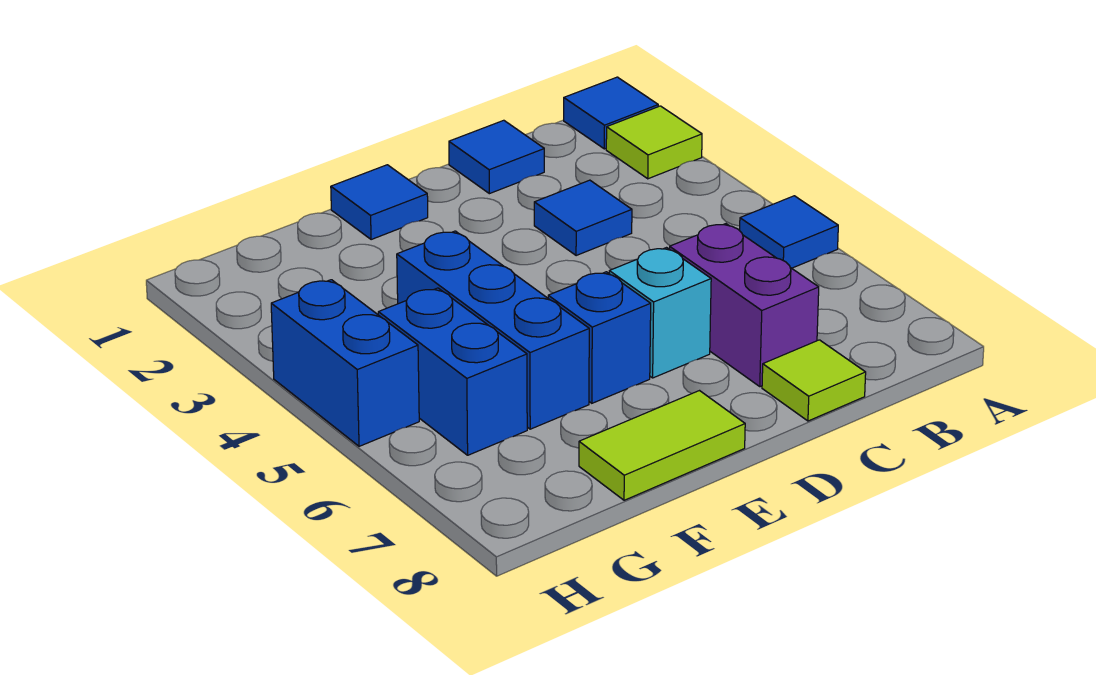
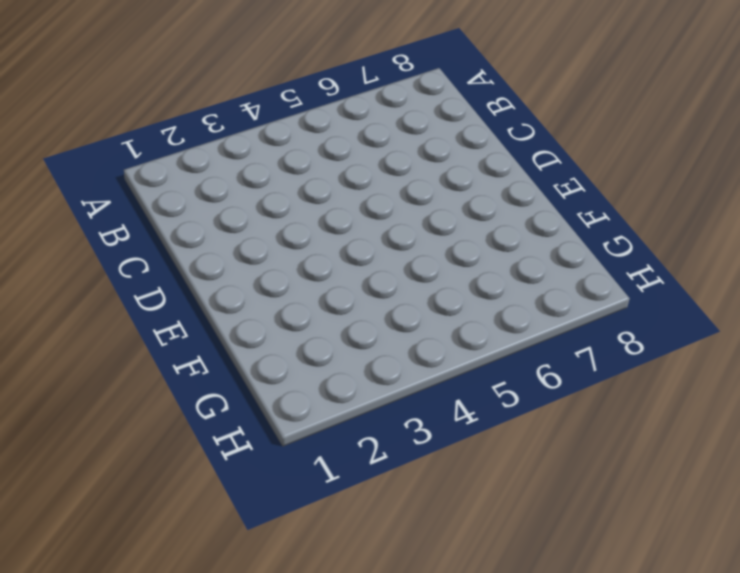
none -> blue 1x1 tile [564,77,658,149]
none -> lime 1x1 tile [606,106,702,179]
none -> blue 1x1 tile [740,196,838,268]

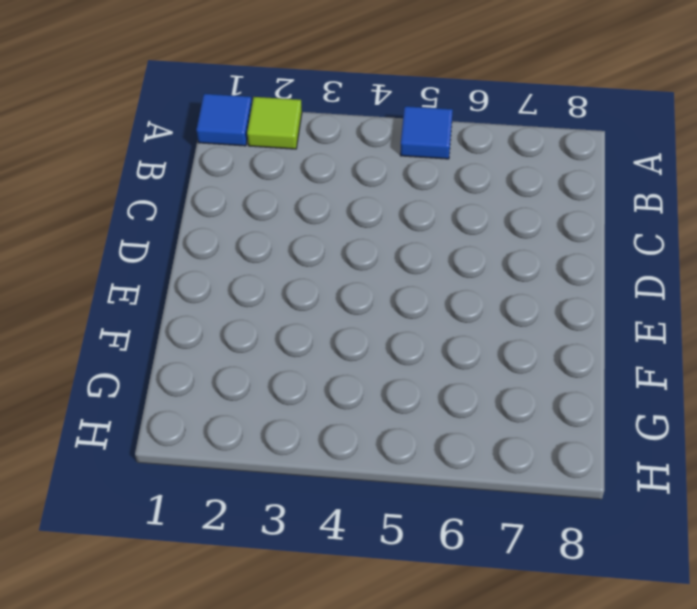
none -> blue 1x1 tile [449,120,544,194]
none -> blue 1x1 tile [534,180,632,256]
none -> purple 1x2 brick [670,224,819,387]

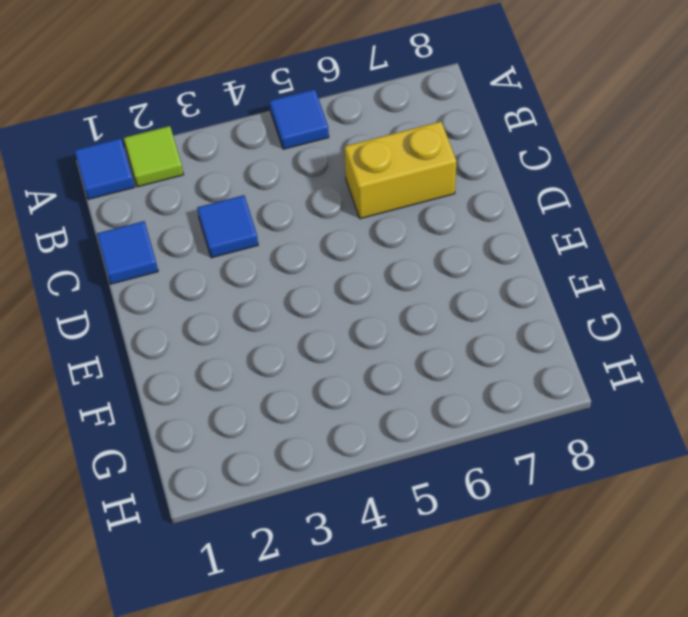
yellow 1x2 brick [345,122,457,219] -> purple 1x2 brick [670,224,819,387]
none -> lime 1x1 tile [762,340,866,421]
none -> cyan 1x1 brick [609,248,711,378]
none -> blue 1x1 tile [331,165,428,240]

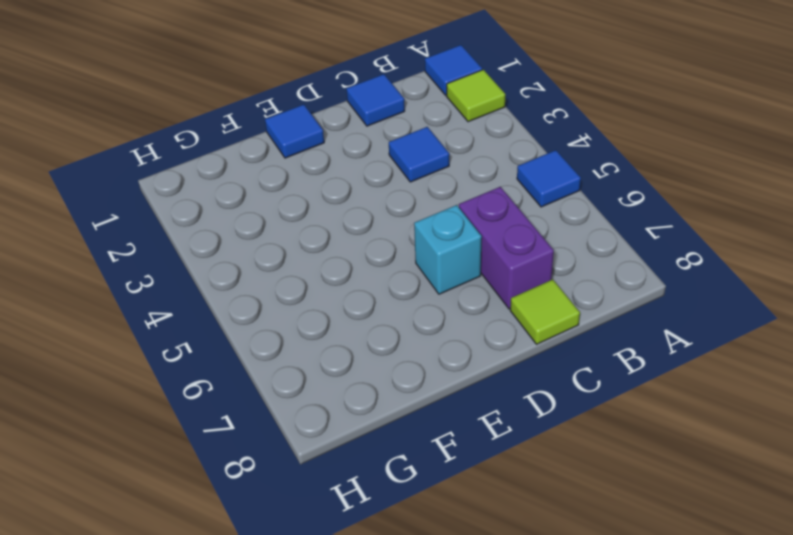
none -> blue 1x1 brick [548,272,651,403]
none -> lime 1x2 tile [579,391,745,500]
none -> blue 1x3 brick [397,231,589,429]

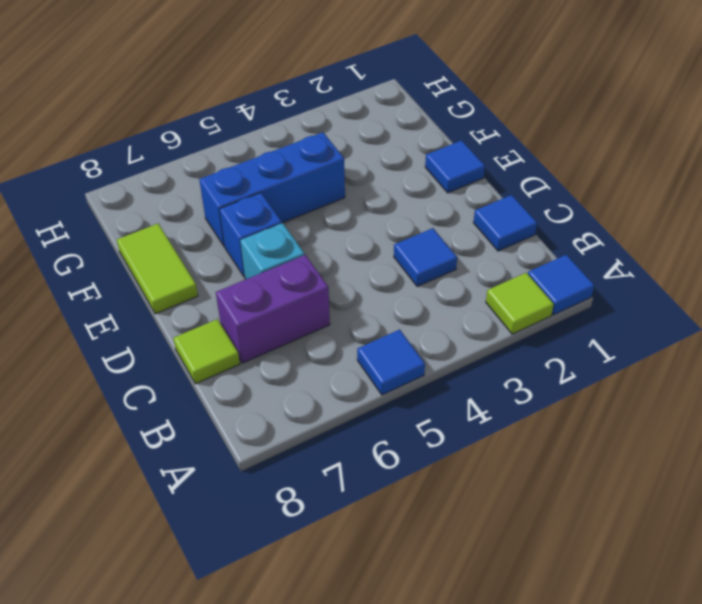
none -> blue 1x2 brick [378,288,527,455]
none -> blue 1x2 brick [271,280,419,446]

